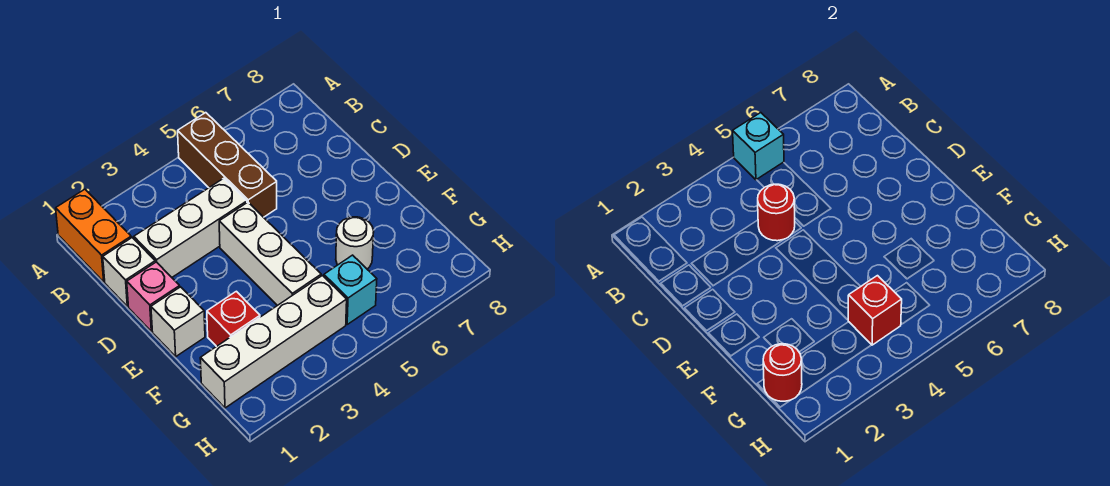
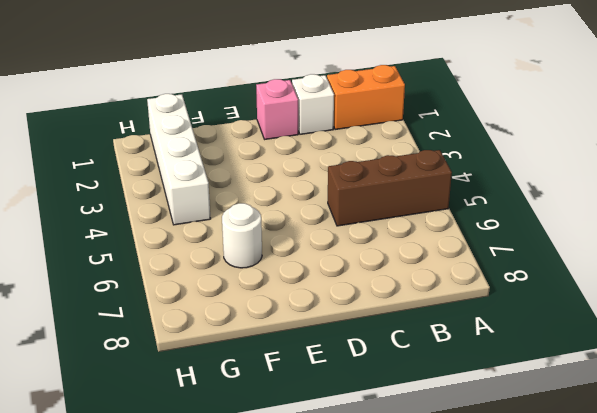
none -> white 1x3 brick [134,178,247,277]
none -> white 1x3 brick [219,202,321,306]
none -> white 1x1 brick [151,287,205,357]

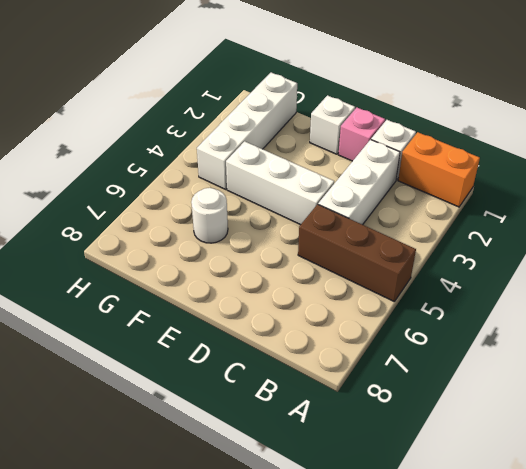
none -> red 1x1 brick [207,291,260,347]
none -> cyan 1x1 brick [324,255,377,324]
none -> cyan 1x1 brick [733,113,784,180]

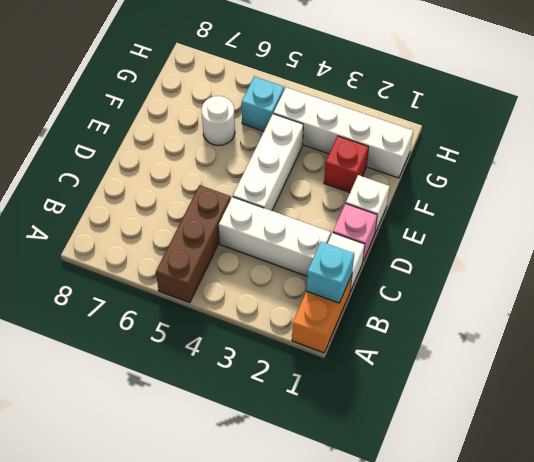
cyan 1x1 brick [306,242,354,303] -> cyan 1x1 brick moved to [733,113,784,180]
none -> red 1x1 round brick [758,184,795,241]
none -> red 1x1 round brick [763,344,802,401]
none -> red 1x1 brick [848,276,902,345]

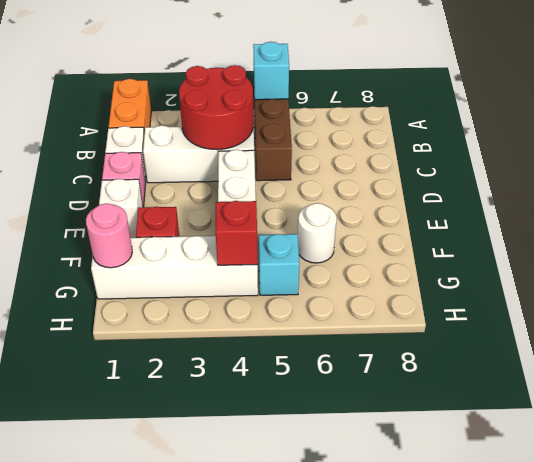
red 2x2 round brick [179,65,254,150] -> red 1x1 round brick [758,184,795,241]
pink 1x1 round brick [86,203,132,268] -> red 1x1 round brick [763,344,802,401]

